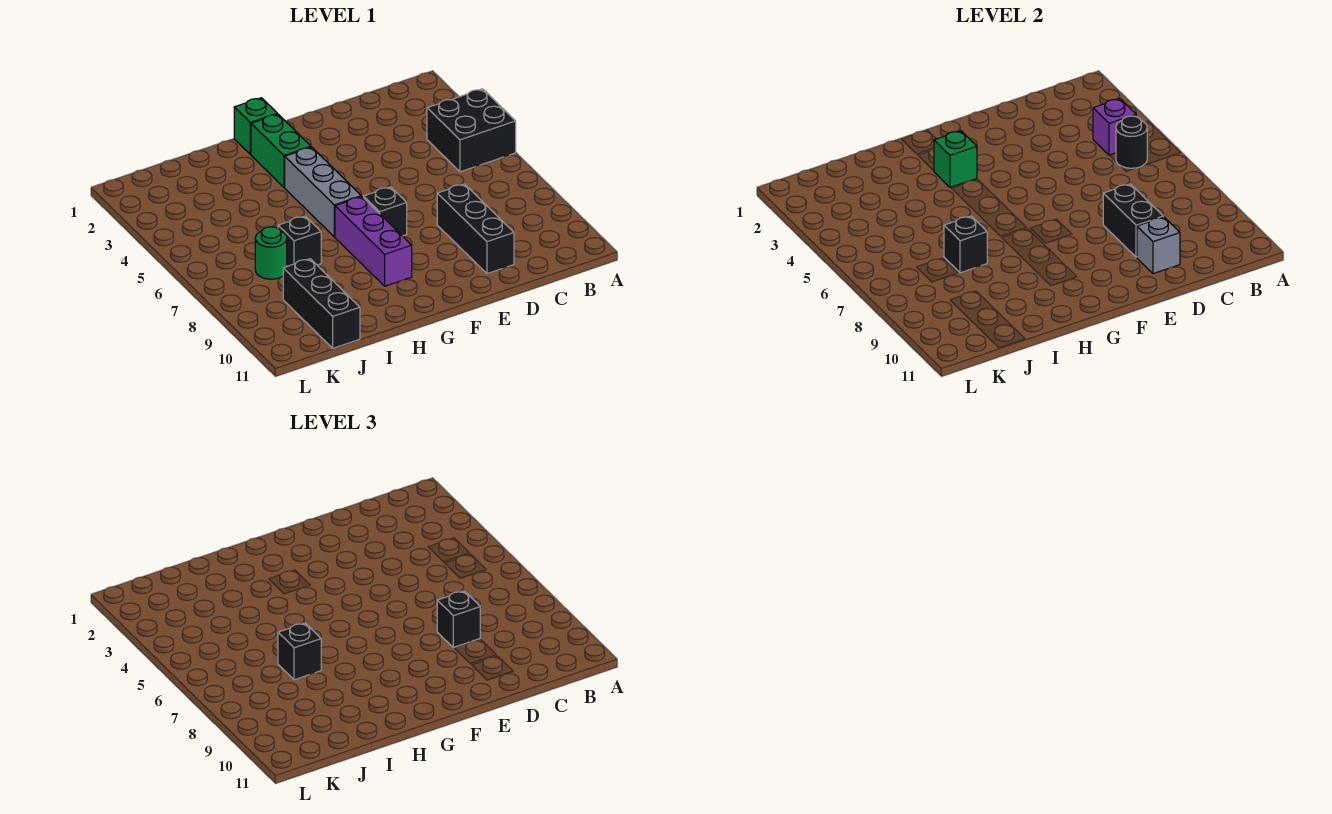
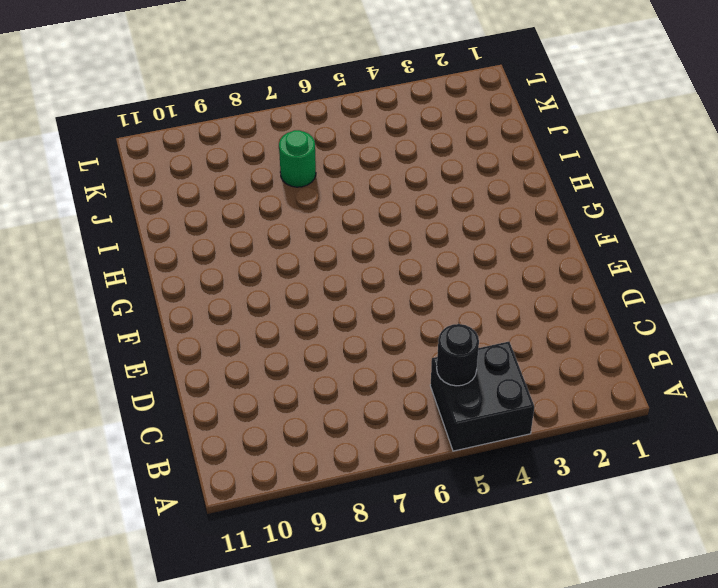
none -> black 1x3 brick [437,184,514,274]
none -> black 1x1 brick [364,187,407,236]
none -> green 1x1 brick [234,98,277,154]

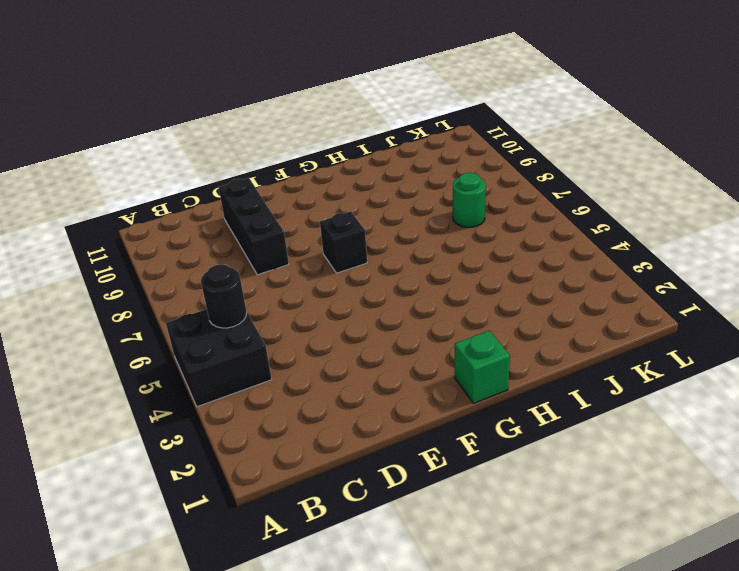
none -> green 1x2 brick [251,114,311,187]
none -> grey 1x3 brick [285,147,361,237]
none -> purple 1x3 brick [335,197,412,286]

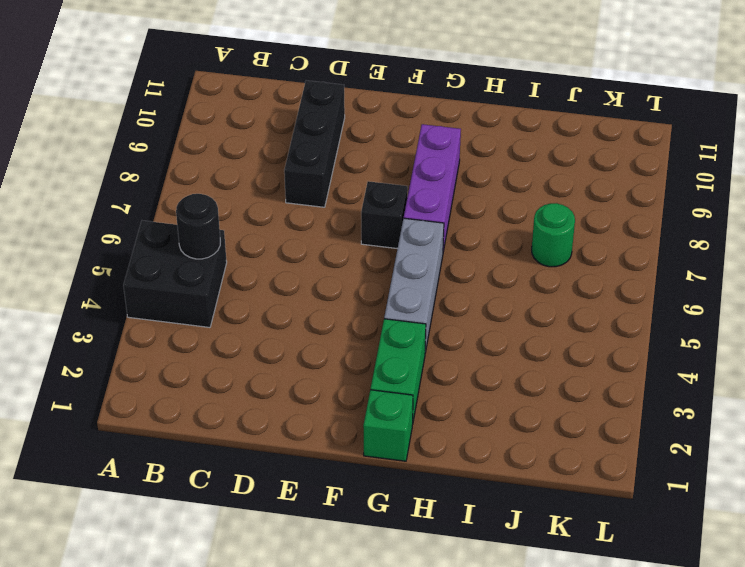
none -> black 1x1 brick [278,216,321,266]
none -> black 1x3 brick [283,259,360,348]
none -> purple 1x1 brick [1093,99,1136,155]

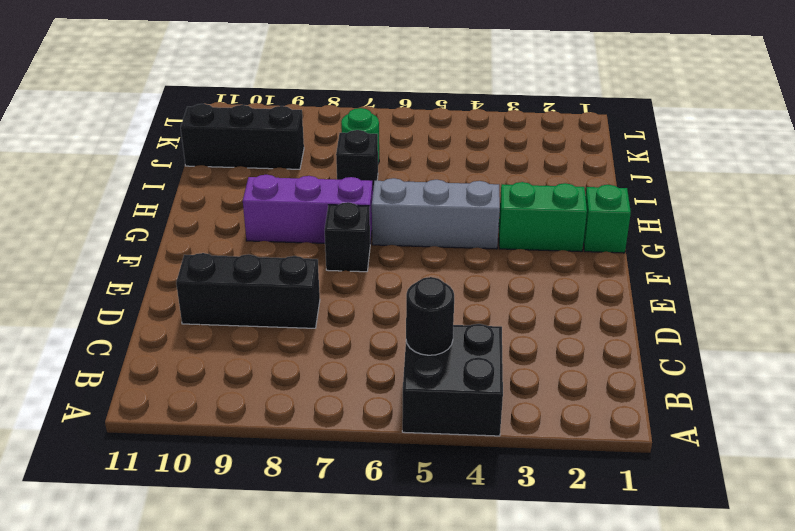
none -> purple 1x1 brick [1093,99,1136,155]
none -> black 1x2 brick [1103,184,1163,257]
none -> grey 1x1 brick [1137,217,1180,274]

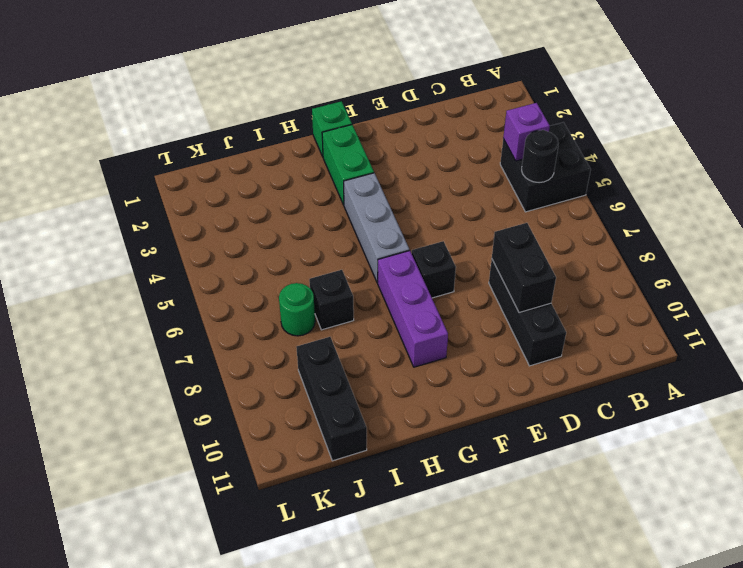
none -> grey 1x1 brick [1137,217,1180,274]
none -> green 1x1 brick [934,131,977,187]
none -> black 1x1 brick [944,216,987,273]

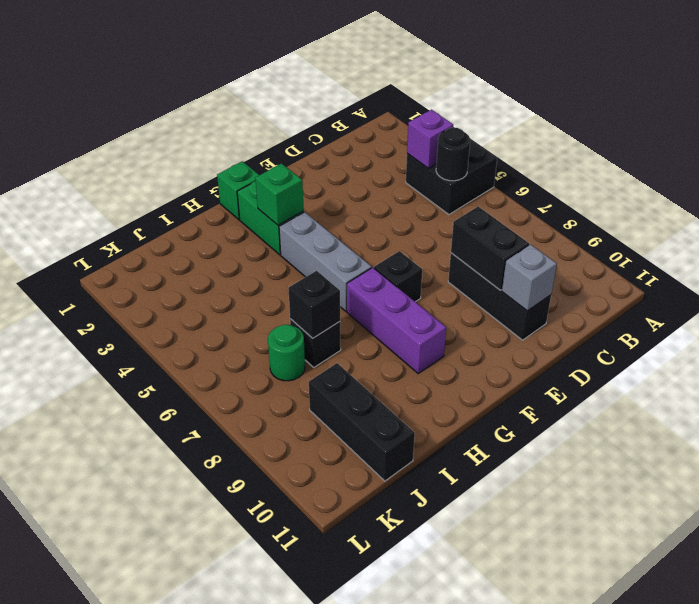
none -> black 1x1 brick [437,591,480,648]
none -> black 1x1 brick [278,623,321,680]

